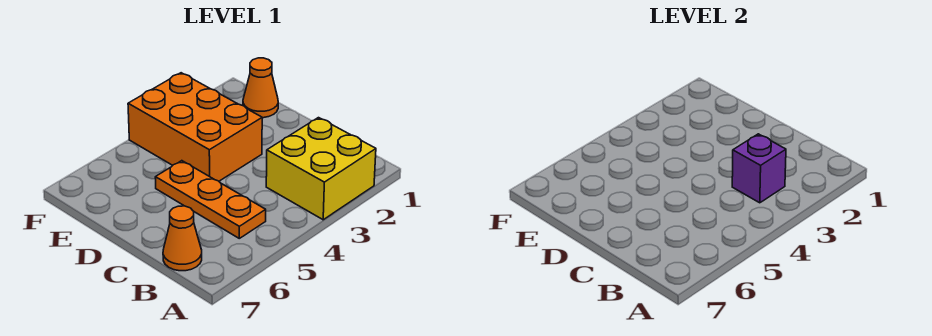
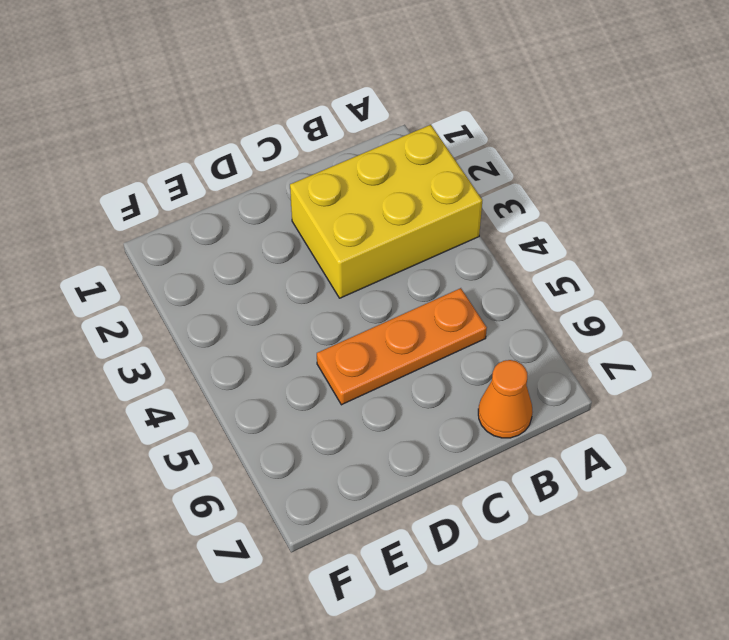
yellow 2x3 brick [290,125,482,298] -> yellow 2x2 brick [266,118,376,220]
none -> orange 2x3 brick [128,73,262,181]
none -> orange 1x1 cone [243,58,278,118]

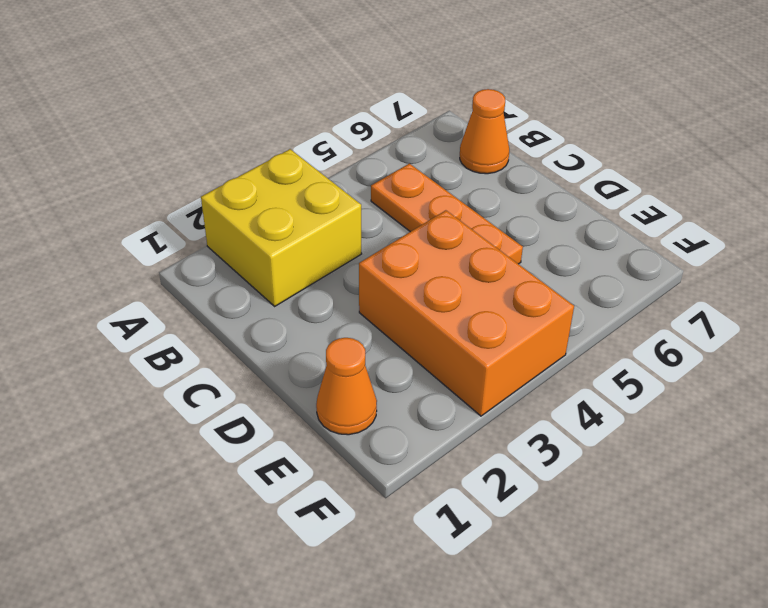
none -> purple 1x1 brick [732,134,786,203]

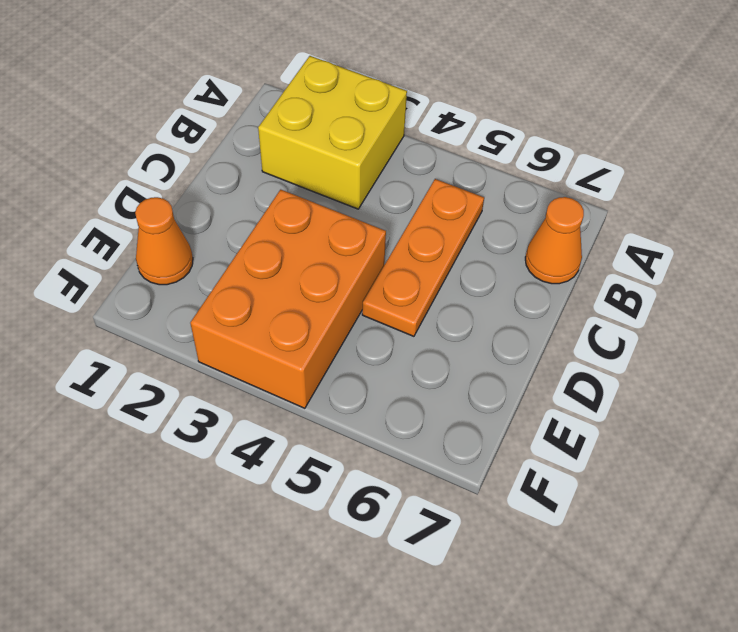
none -> purple 1x1 brick [732,134,786,203]

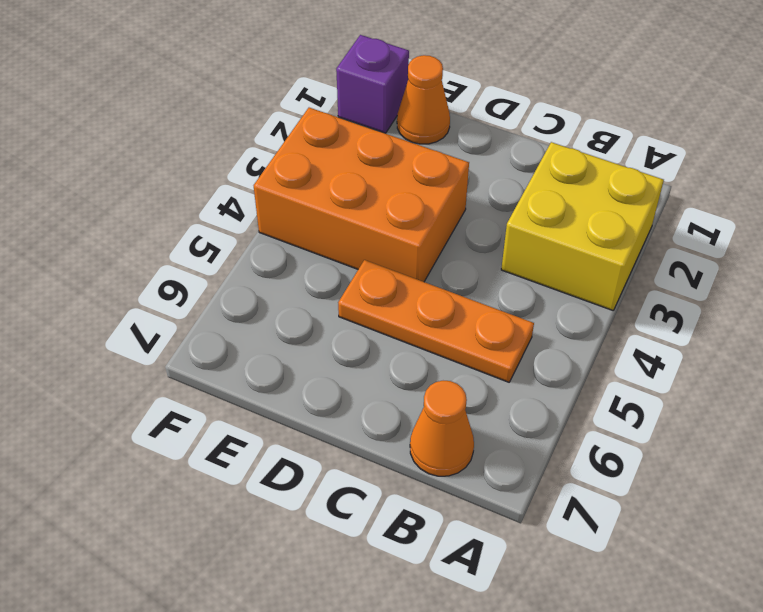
purple 1x1 brick [336,35,409,133] -> purple 1x1 brick moved to [732,134,786,203]

